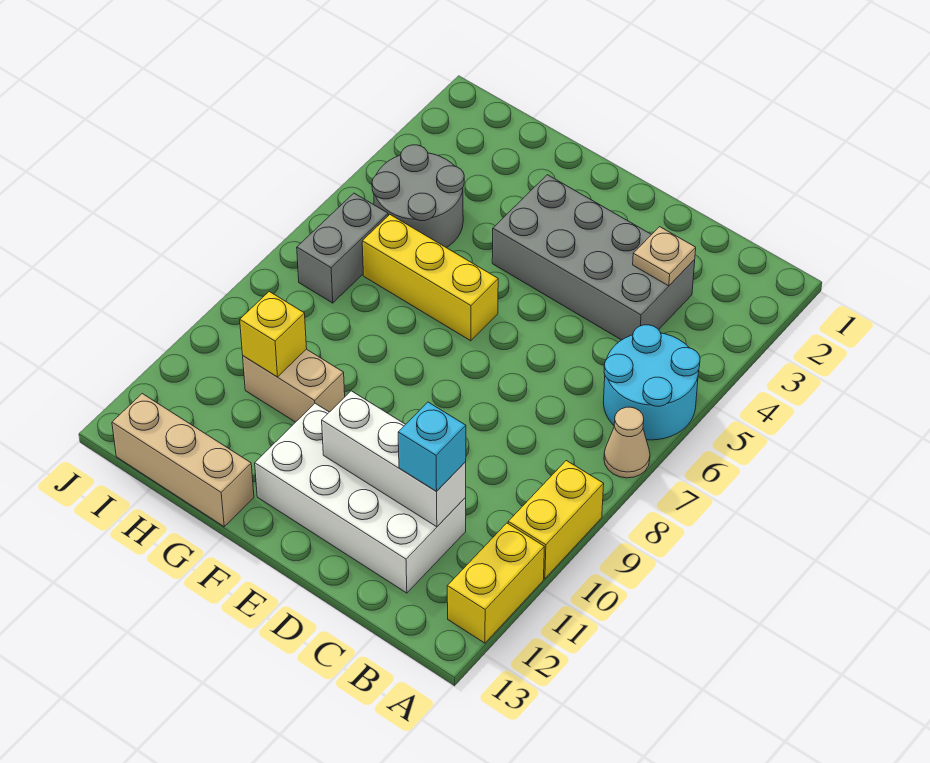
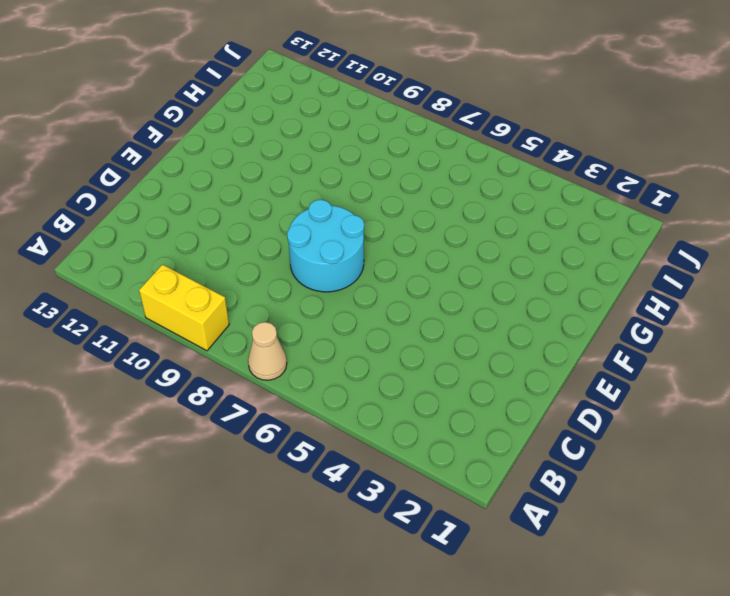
cyan 2x2 round brick [287,199,364,292] -> cyan 2x2 round brick moved to [603,325,700,440]
none -> yellow 1x2 brick [447,523,544,643]
none -> grey 2x4 brick [492,175,695,340]
none -> white 2x4 brick [255,403,466,593]

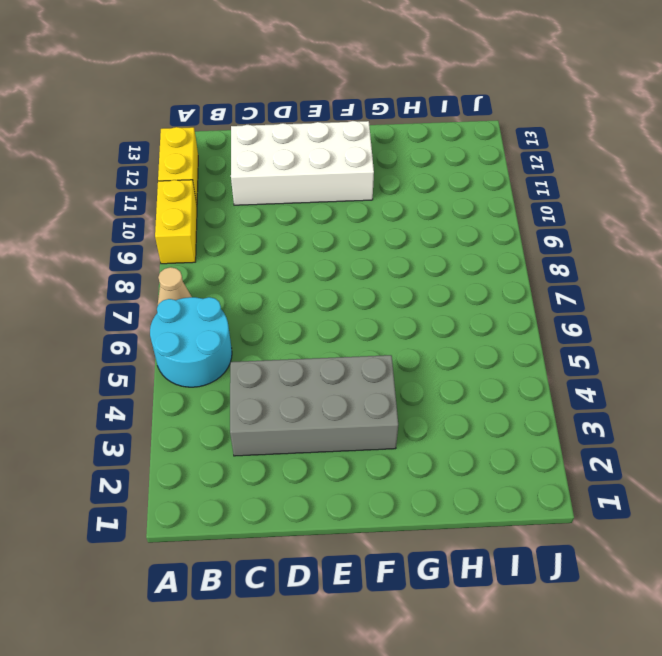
none -> yellow 1x3 brick [362,215,498,341]
none -> tan 1x2 brick [243,349,345,422]
none -> tan 1x3 brick [112,394,254,527]

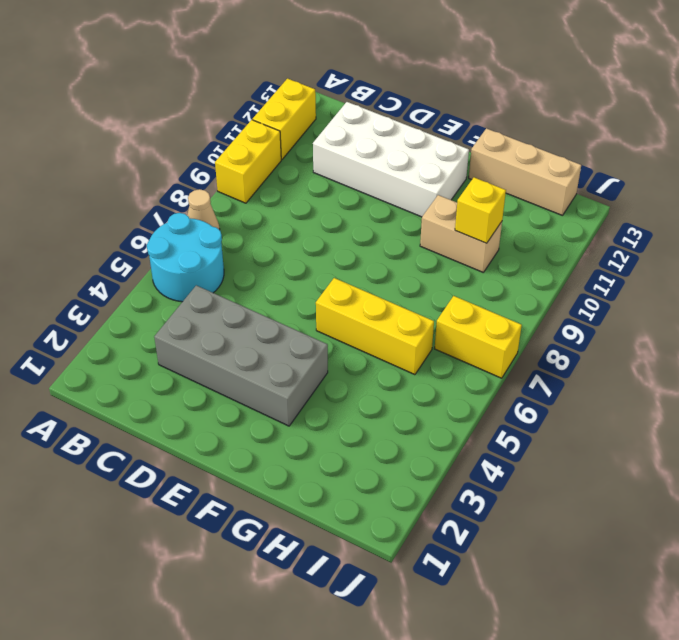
yellow 1x2 brick [435,296,522,378] -> grey 1x2 brick [297,193,388,303]
none -> grey 2x2 round brick [372,145,464,248]
none -> tan 1x1 plate [633,227,696,286]
none -> white 1x3 brick [322,391,466,527]

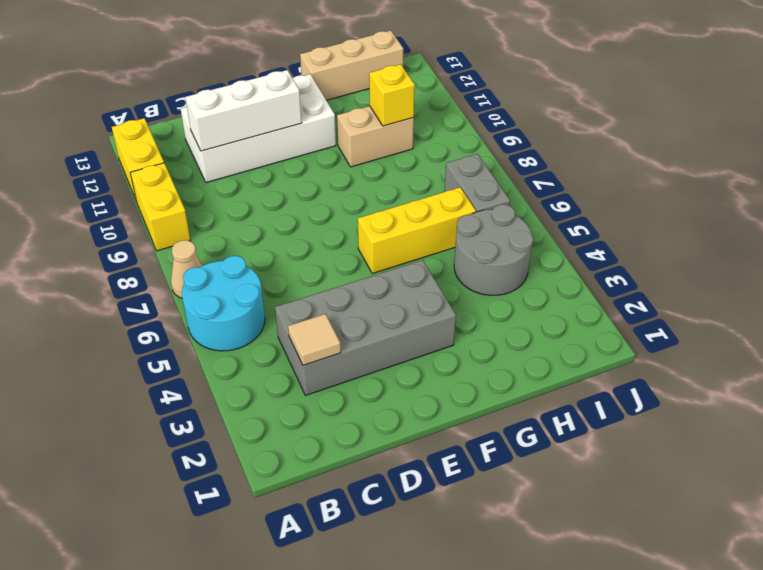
tan 1x1 tile [288,314,341,365] -> tan 1x1 plate [633,227,696,286]
none -> cyan 1x1 brick [398,402,466,492]

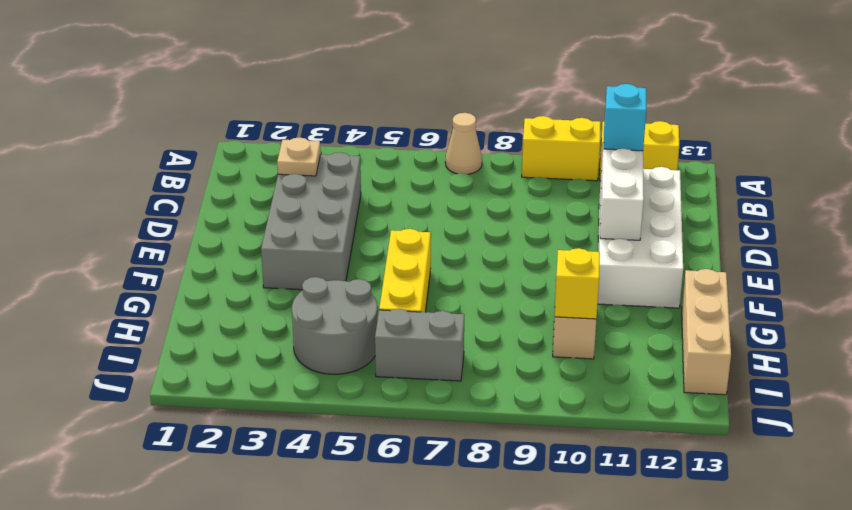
none -> cyan 2x2 round brick [603,325,700,440]

